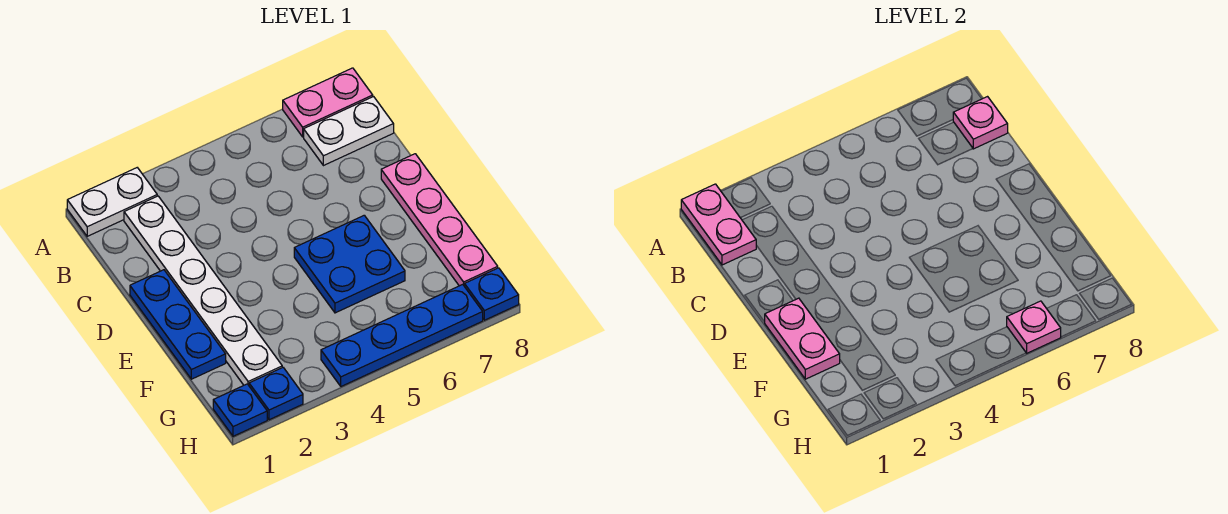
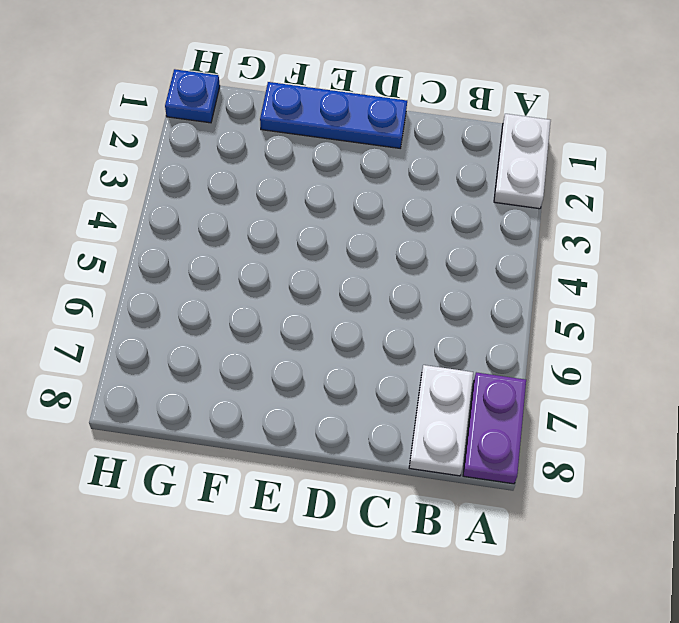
purple 1x2 plate [463,372,526,484] -> pink 1x2 plate [283,68,373,137]
none -> white 1x6 plate [124,196,282,385]
none -> pink 1x4 plate [381,154,498,286]
none -> blue 2x2 plate [294,215,405,313]

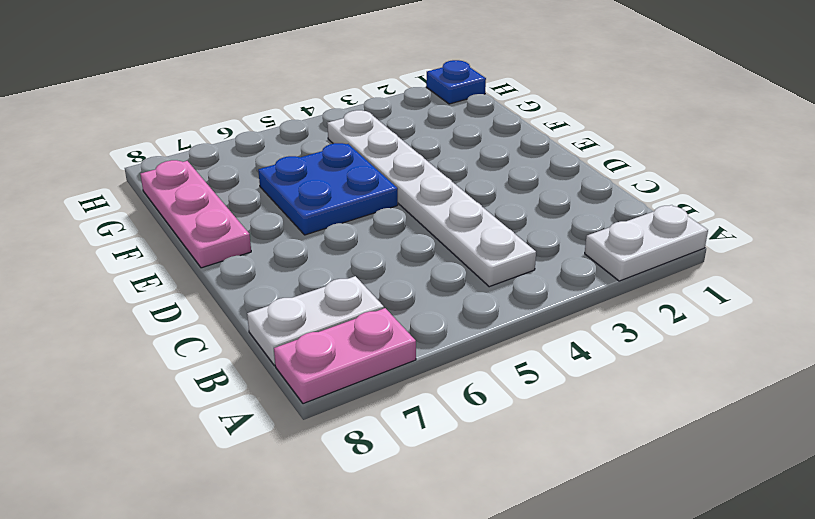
white 1x6 plate [327,110,536,287] -> white 1x6 plate moved to [124,196,282,385]
pink 1x3 plate [140,160,251,268] -> pink 1x4 plate [381,154,498,286]
none -> blue 1x3 plate [130,270,226,379]
none -> blue 1x1 plate [249,367,303,420]
none -> blue 1x4 plate [321,284,483,386]

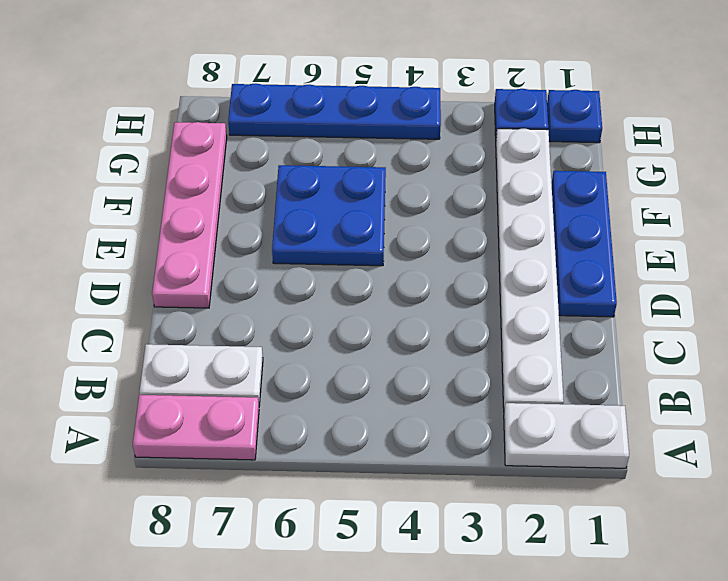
none -> blue 1x1 plate [465,268,519,320]
none -> pink 1x2 plate [681,184,756,265]
none -> pink 1x1 plate [953,97,1008,149]

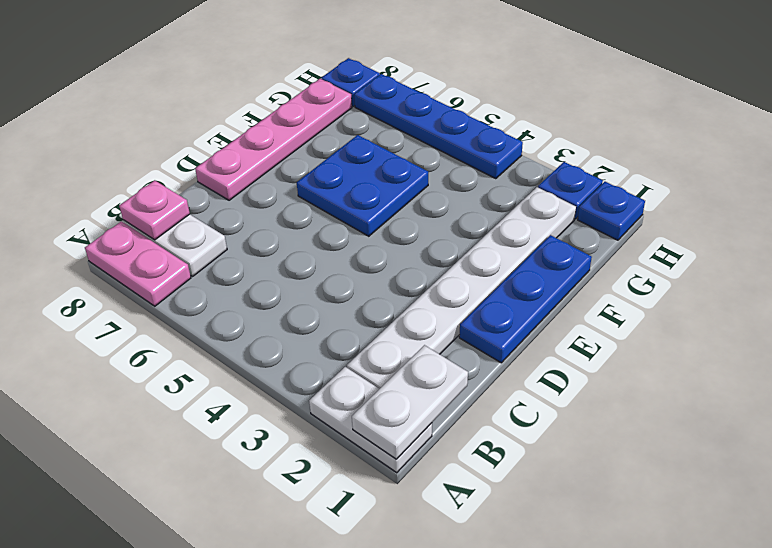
white 1x2 plate [352,345,468,459] -> pink 1x2 plate [681,184,756,265]
none -> pink 1x2 plate [765,298,840,379]
none -> pink 1x1 plate [1007,301,1061,353]

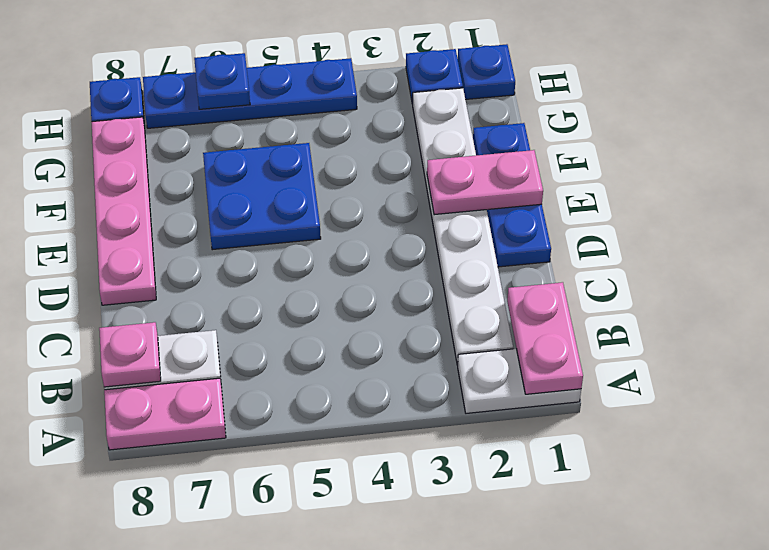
pink 1x2 plate [427,150,543,215] -> pink 1x2 plate turned to [765,298,840,379]
blue 1x1 plate [194,53,250,109] -> pink 1x1 plate [1007,301,1061,353]

